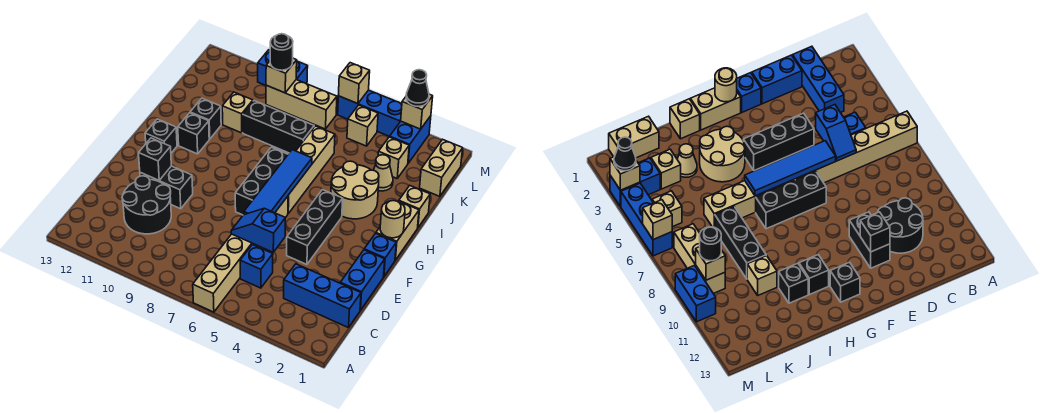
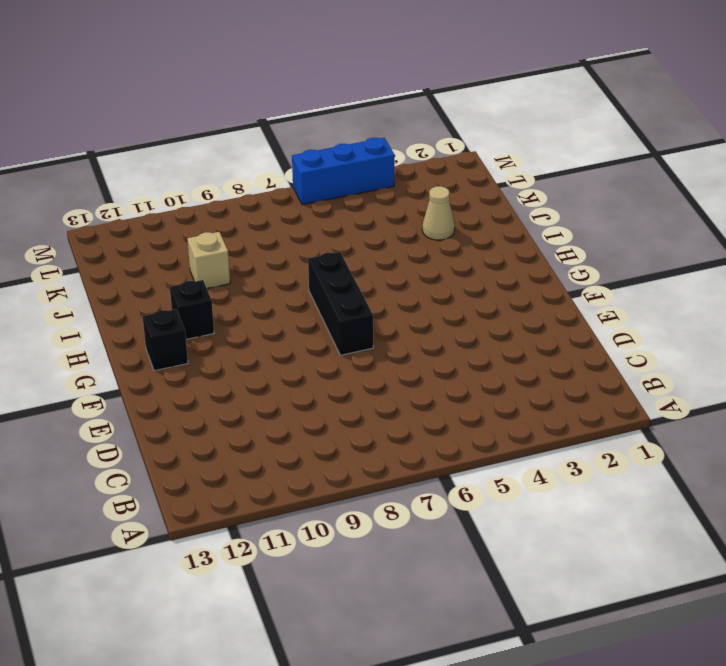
none -> tan 1x6 brick [193,196,288,312]
none -> blue 1x3 brick [284,264,361,328]
none -> blue 1x1 brick [240,245,273,288]
none -> black 2x2 round brick [122,176,171,234]

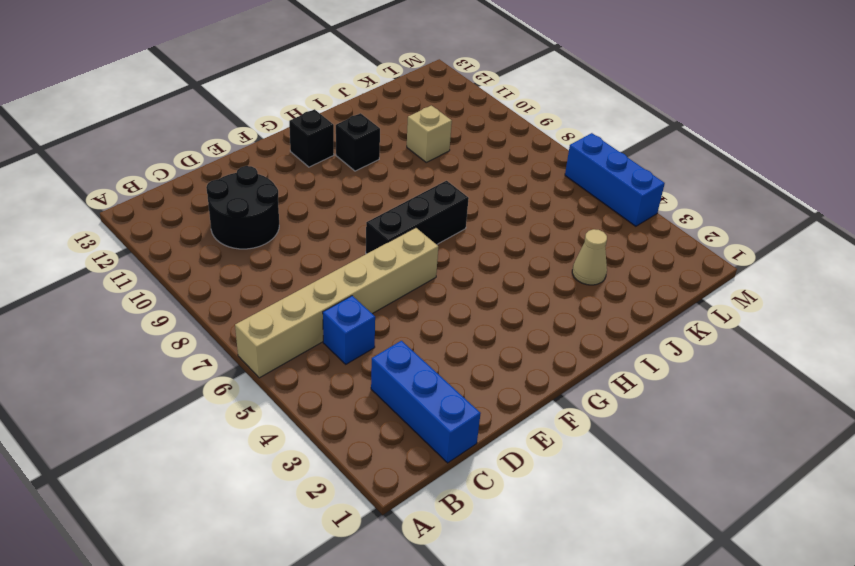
none -> blue 1x2 brick [340,250,385,310]
none -> black 1x3 brick [287,190,343,265]
none -> black 1x2 brick [140,166,193,209]
none -> blue 1x1 brick [364,233,396,277]

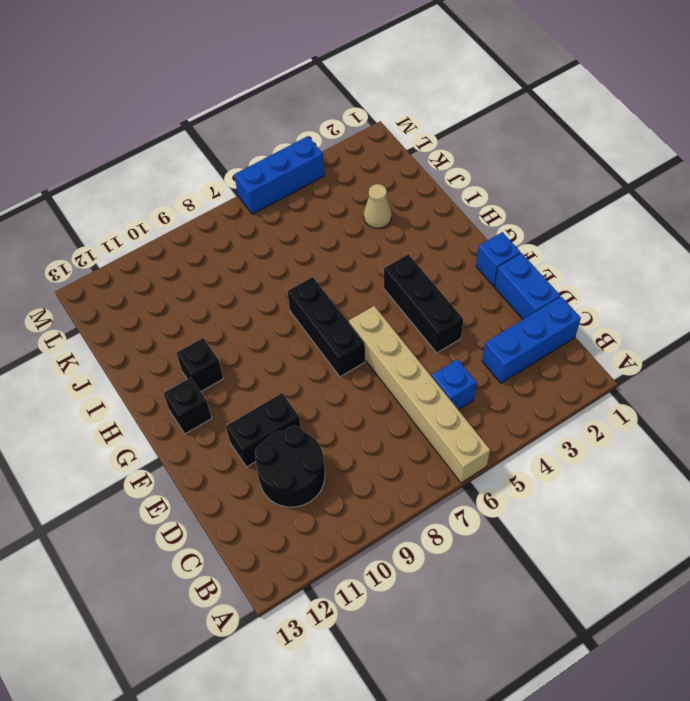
none -> tan 1x2 brick [376,201,419,260]
none -> tan 1x4 brick [288,126,335,213]
none -> tan 2x2 round brick [331,161,379,219]
none -> tan 1x1 brick [399,186,430,227]

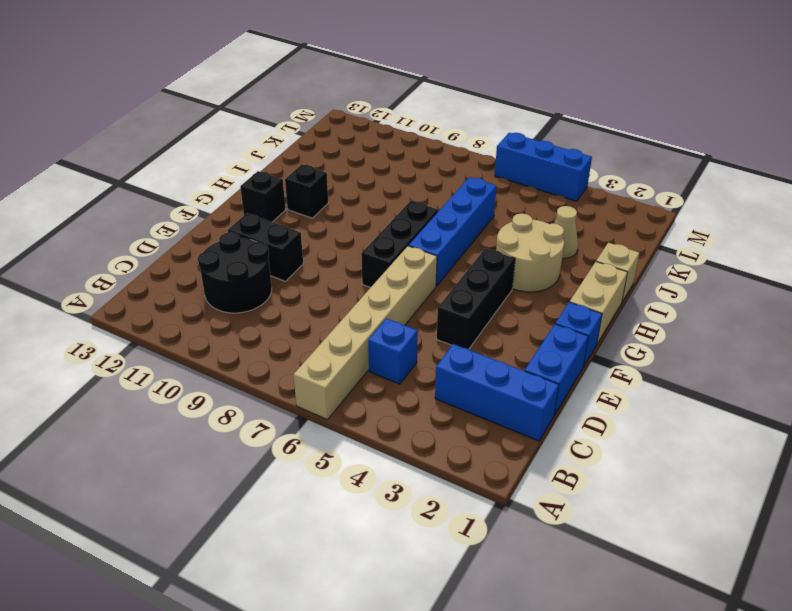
blue 1x4 brick [409,177,497,286] -> tan 1x4 brick [288,126,335,213]
none -> black 1x1 brick [190,98,221,139]
none -> black 1x3 brick [243,101,314,153]
none -> tan 1x1 brick [222,92,253,133]
none -> tan 1x2 brick [420,139,463,197]

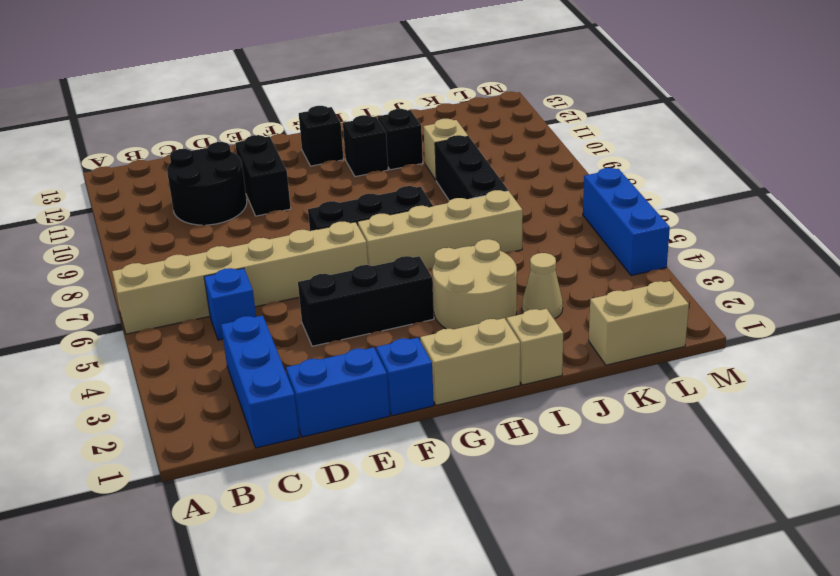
none -> tan 1x1 brick [378,137,409,178]
none -> blue 1x2 brick [390,116,431,163]
none -> tan 1x1 brick [347,105,378,146]
none -> tan 1x3 brick [266,80,337,129]

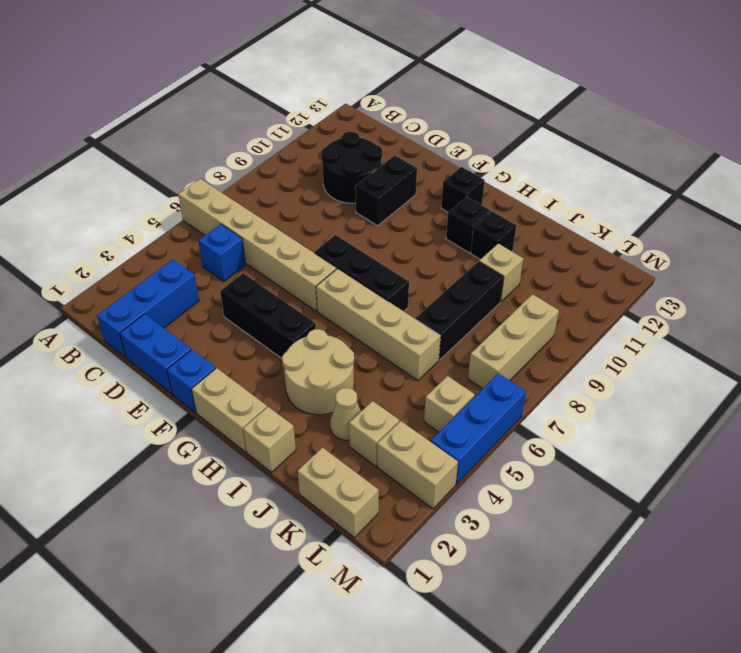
tan 1x2 brick [377,421,458,509] -> blue 1x2 brick [390,116,431,163]
none -> blue 1x2 brick [258,50,308,85]
none -> blue 1x2 slope [231,208,285,252]
none -> blue 1x4 tile [244,150,312,215]
none -> black 1x1 brick [139,138,171,180]

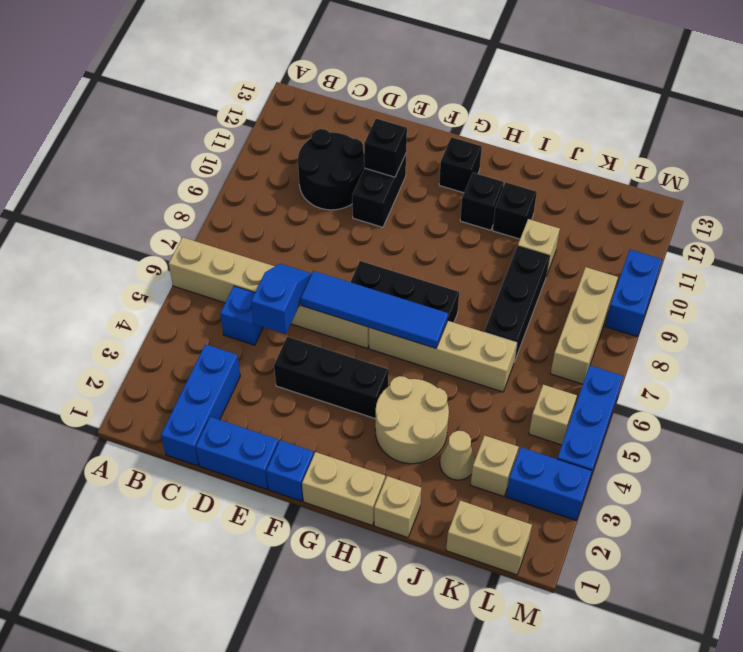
none -> tan 1x1 round brick [380,201,405,238]
none -> tan 1x1 brick [266,58,297,93]
none -> tan 1x1 brick [401,94,433,129]
none -> tan 1x1 brick [338,63,370,104]

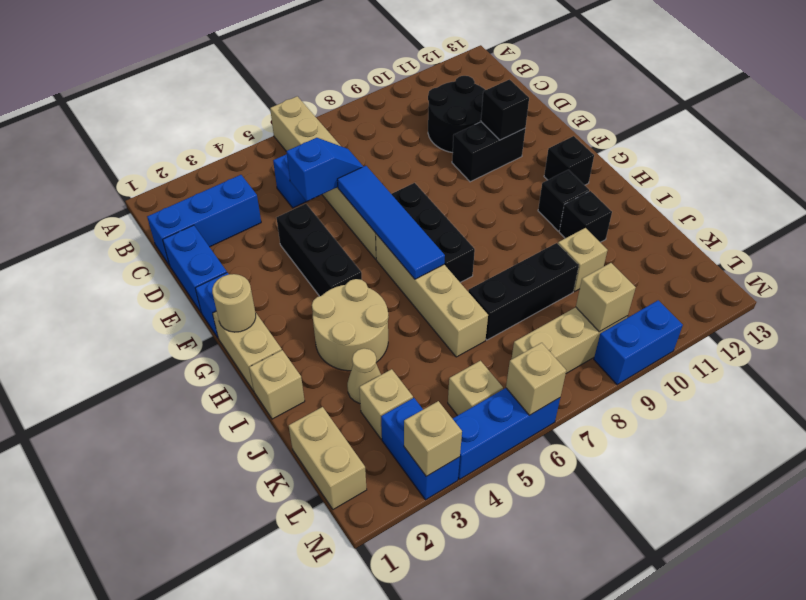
none -> black 1x1 round brick [270,34,293,70]
none -> black 1x1 cone [406,70,429,106]

